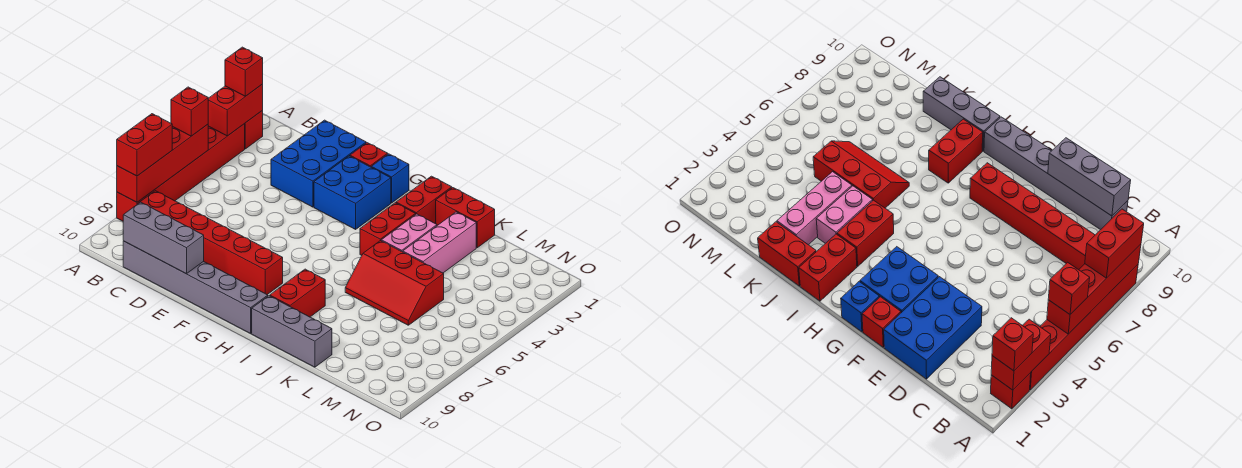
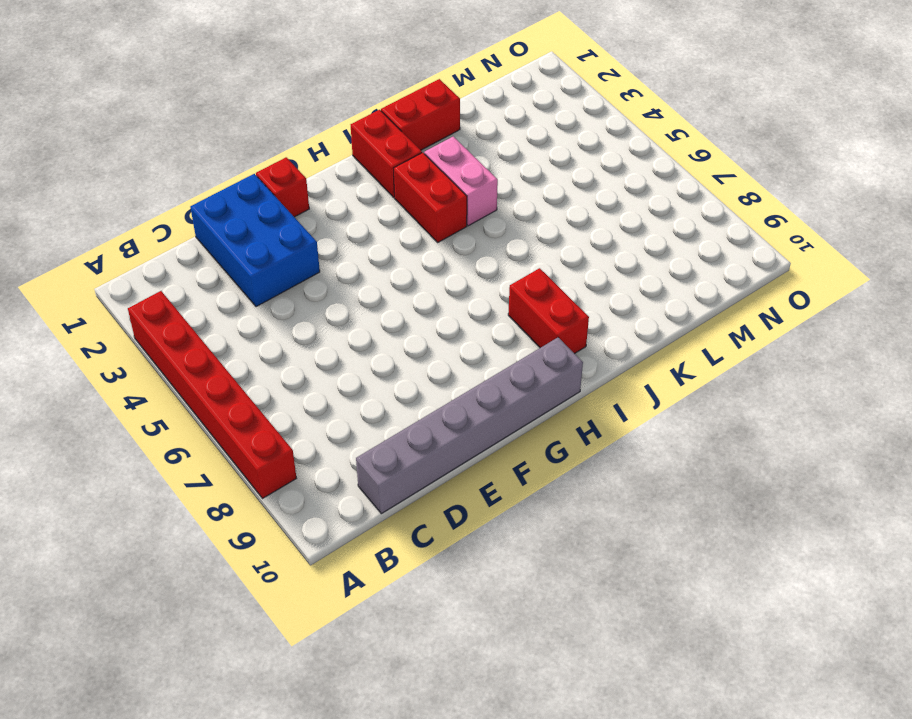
none -> red 1x1 brick [245,110,263,149]
none -> red 1x6 brick [139,191,283,294]
none -> blue 2x2 brick [314,156,391,229]

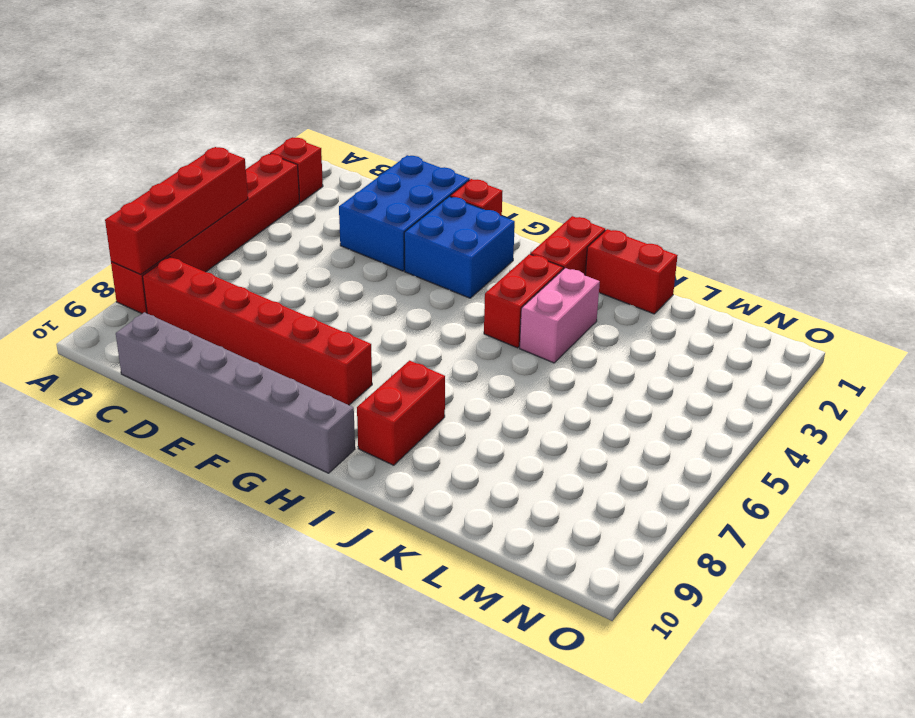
none -> blue 1x1 brick [372,154,409,203]
none -> grey 1x3 brick [252,296,332,367]
none -> red 2x3 slope [345,240,444,325]

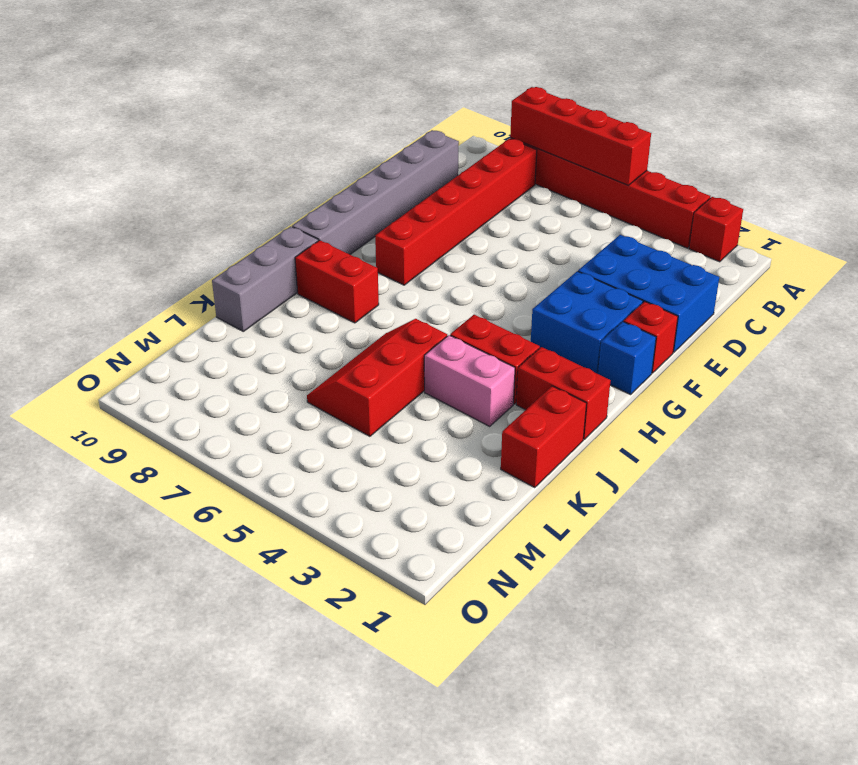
none -> pink 1x3 brick [403,212,476,273]
none -> red 1x2 brick [208,84,263,136]
none -> grey 1x3 brick [123,202,204,274]

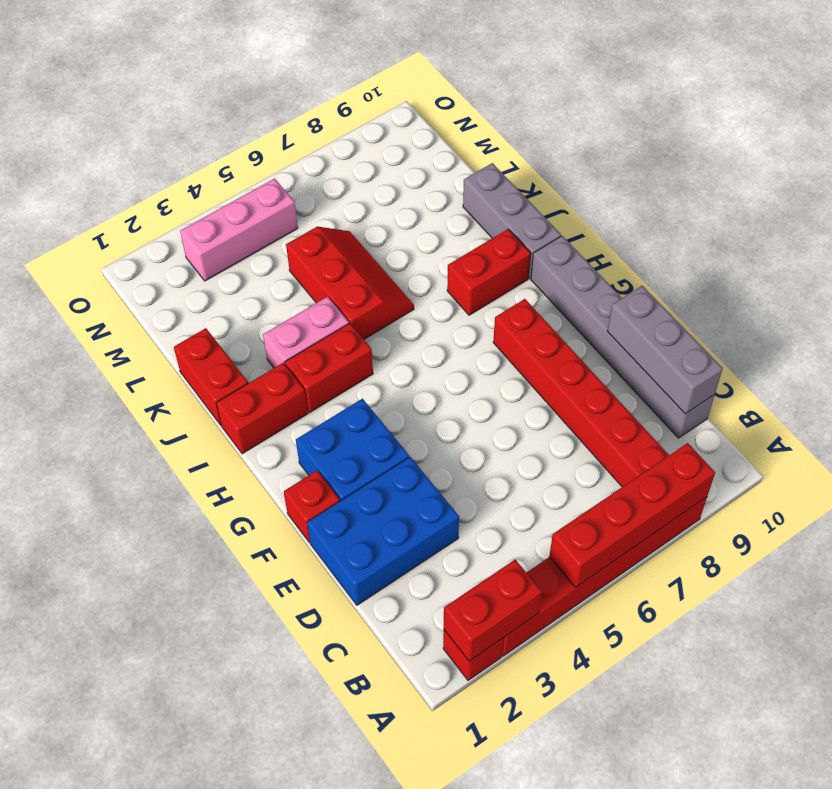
pink 1x3 brick [180,178,298,281] -> pink 1x3 brick moved to [403,212,476,273]
none -> blue 1x1 brick [372,154,409,203]
none -> red 1x1 brick [225,47,263,96]
none -> red 1x1 brick [171,87,208,136]

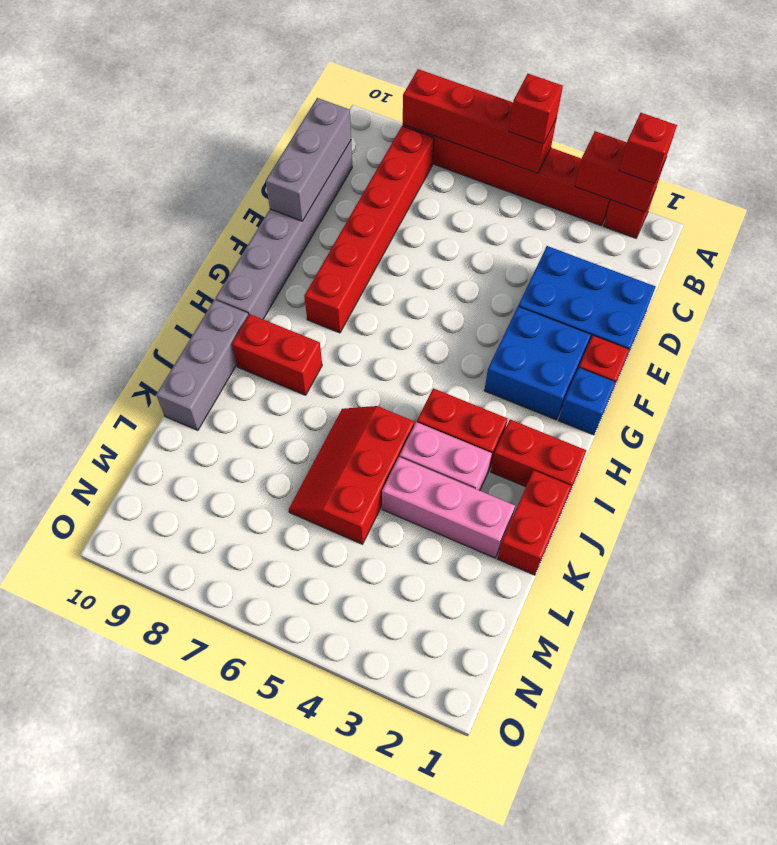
none -> red 1x2 brick [117,114,172,176]

